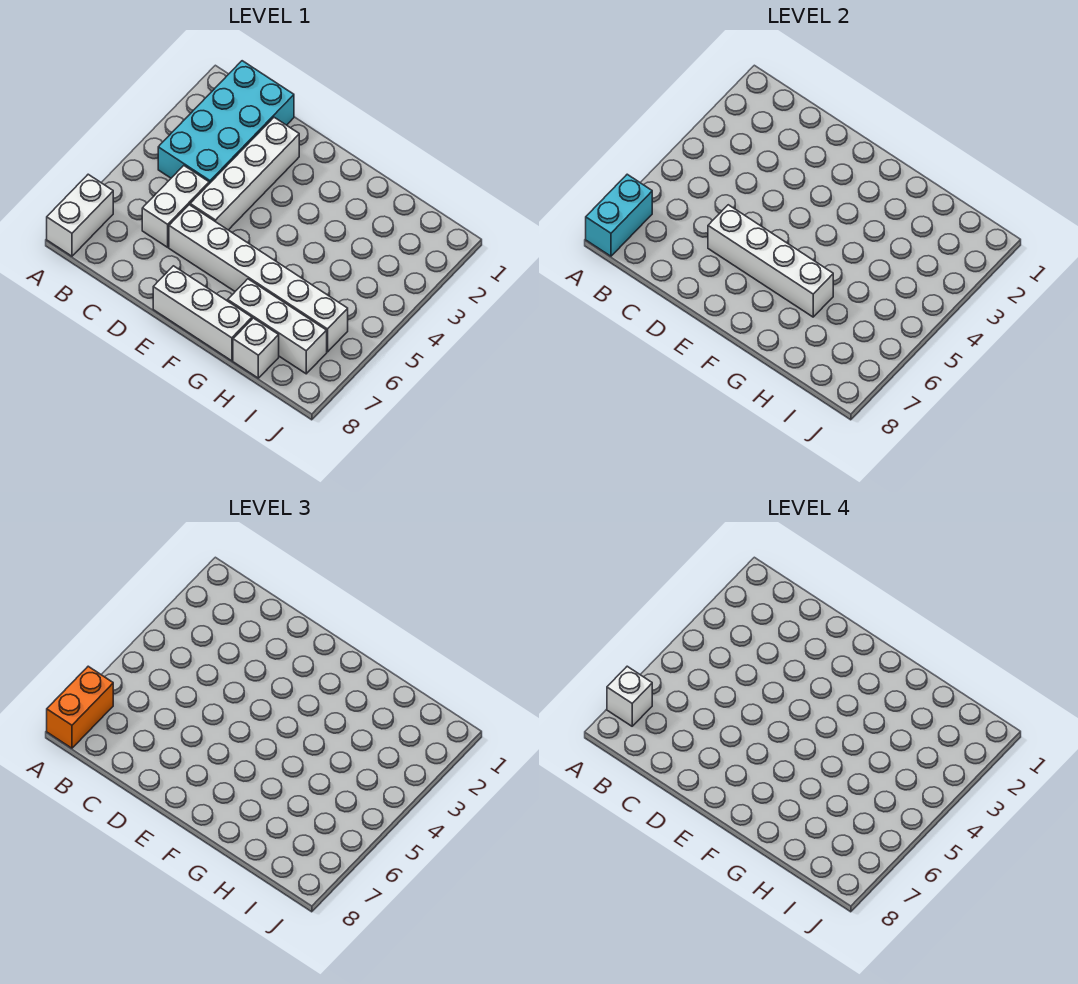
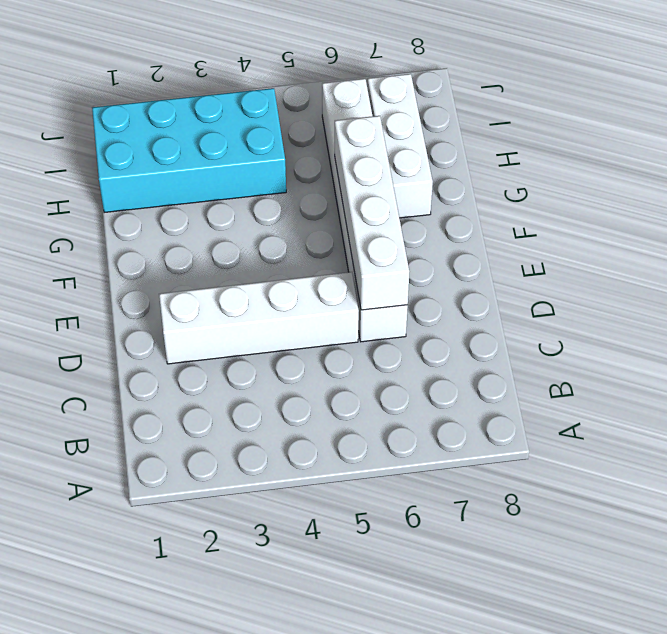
cyan 2x4 brick [92,88,286,213] -> cyan 2x4 brick moved to [158,61,294,184]
none -> white 1x2 brick [47,174,113,256]
none -> white 1x2 brick [142,166,209,247]
none -> white 1x3 brick [153,266,252,361]

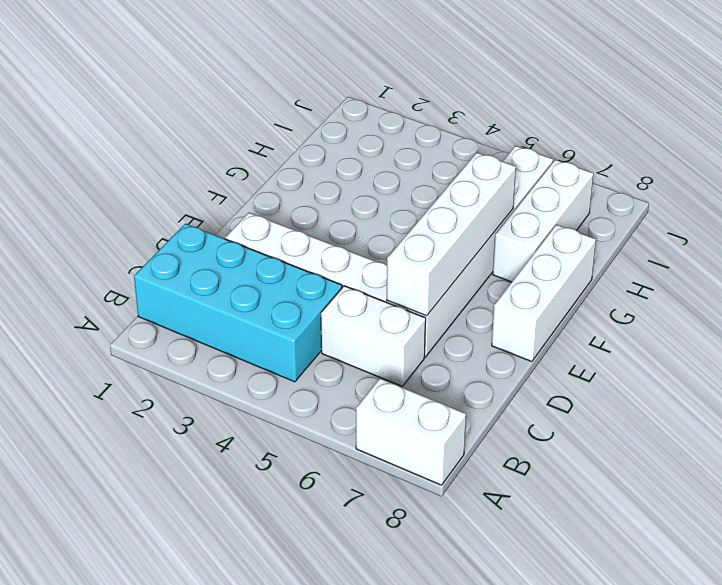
none -> white 1x1 brick [233,318,279,378]
none -> cyan 1x2 brick [586,174,652,256]
none -> orange 1x2 brick [47,666,113,748]

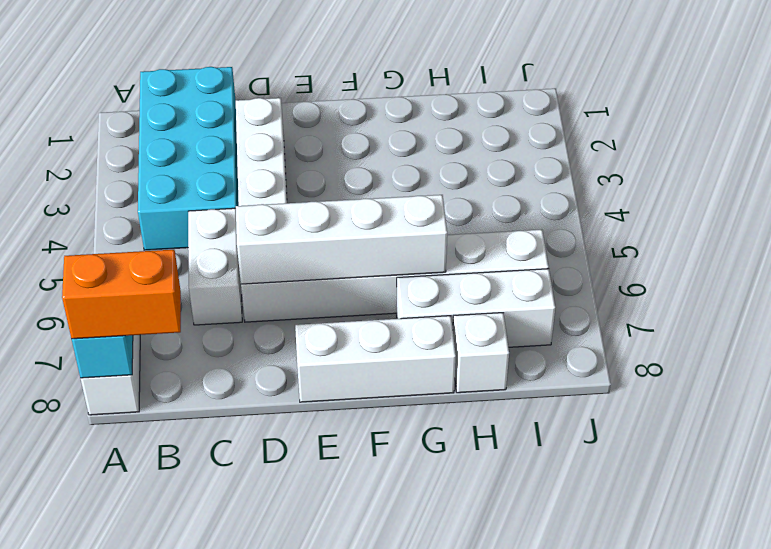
orange 1x2 brick [62,250,181,339] -> orange 1x2 brick turned to [47,666,113,748]
none -> white 1x1 brick [607,666,652,726]

